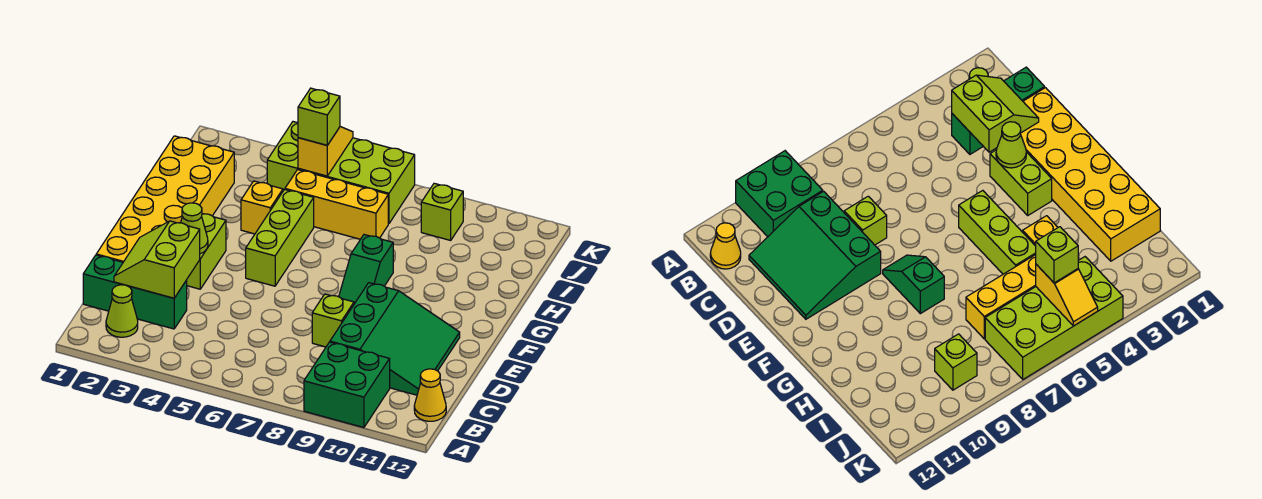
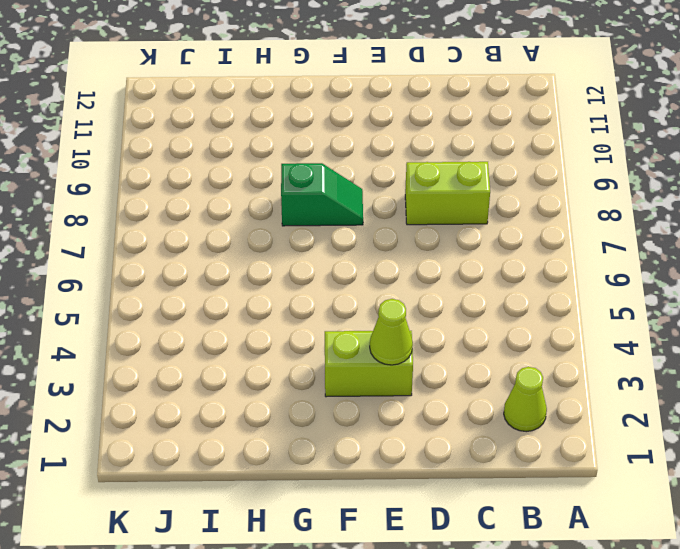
lime 1x2 brick [405,162,490,225] -> lime 1x1 brick [312,294,354,347]
none -> green 2x2 brick [304,342,390,428]
none -> yellow 1x1 cone [414,369,446,421]
none -> green 1x3 brick [83,255,187,329]

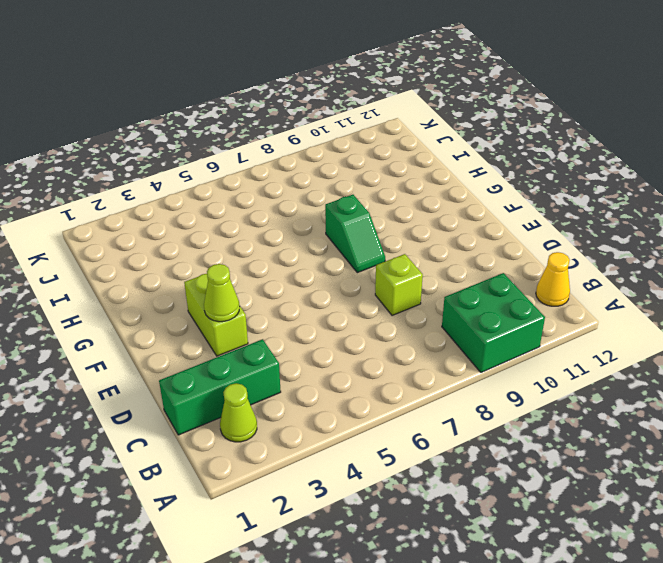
none -> green 3x3 slope [330,283,460,395]
none -> yellow 2x6 brick [96,136,234,262]
none -> lime 1x3 brick [246,189,314,286]

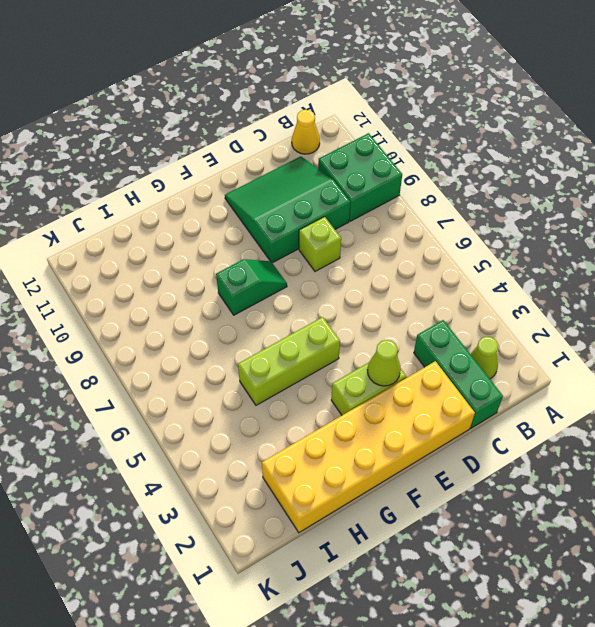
none -> yellow 1x1 brick [241,181,283,234]
none -> yellow 1x3 brick [285,170,388,239]
none -> lime 2x4 brick [267,122,415,224]

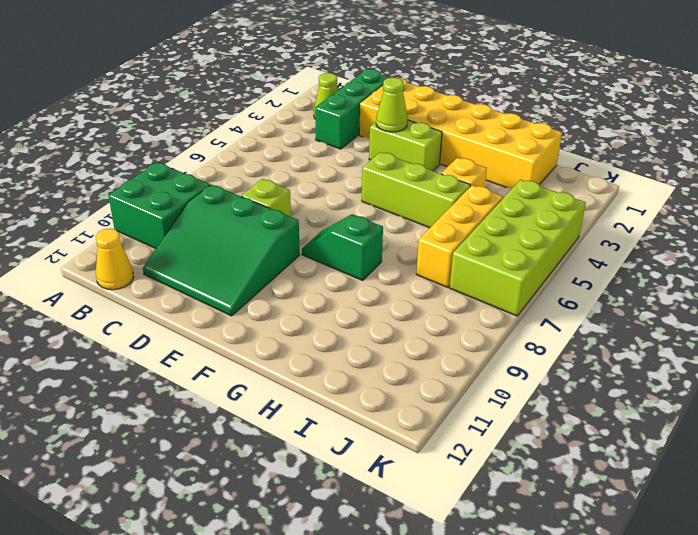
none -> lime 1x1 brick [421,183,463,240]
none -> lime 2x2 slope [114,221,200,298]
none -> yellow 1x2 slope [298,127,353,176]

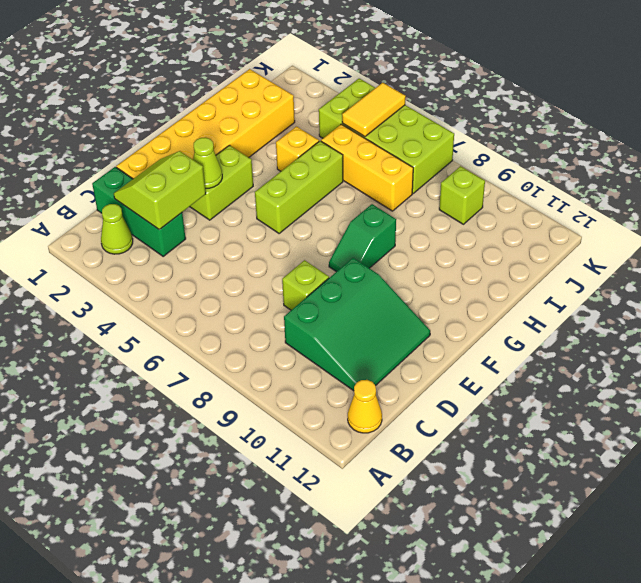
yellow 1x2 tile [342,83,406,137] -> yellow 1x2 slope [298,127,353,176]
none -> green 2x2 brick [304,342,390,428]
none -> lime 1x1 brick [298,88,340,145]

